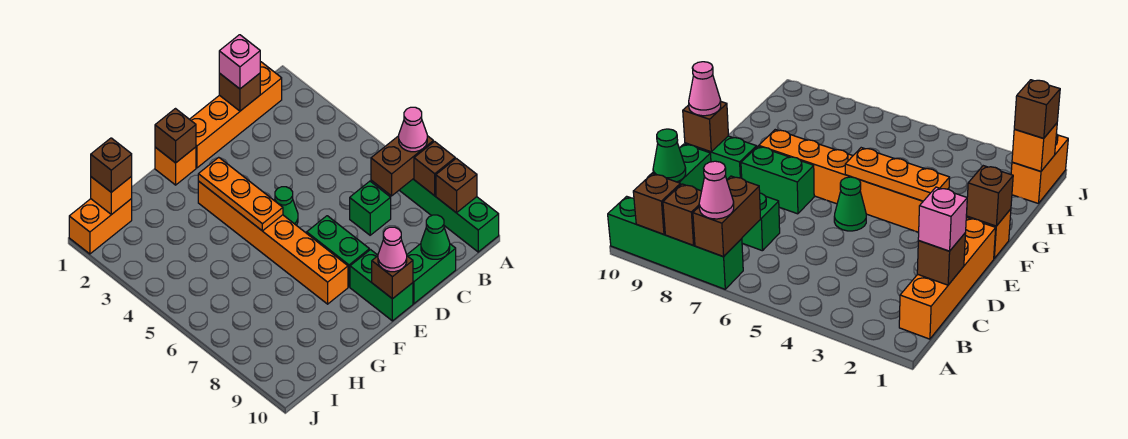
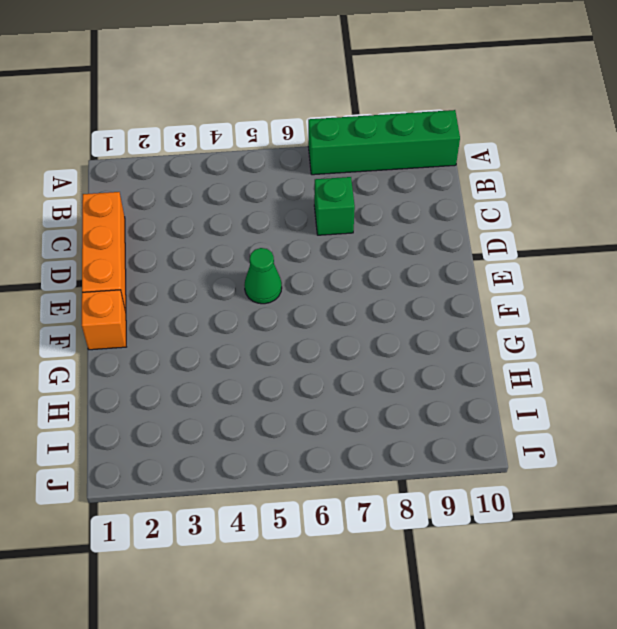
orange 1x3 brick [82,192,126,312] -> orange 1x4 brick [190,62,282,168]
none -> green 1x2 brick [407,244,456,304]
none -> green 1x2 brick [307,216,369,287]
none -> green 1x2 brick [350,250,413,321]

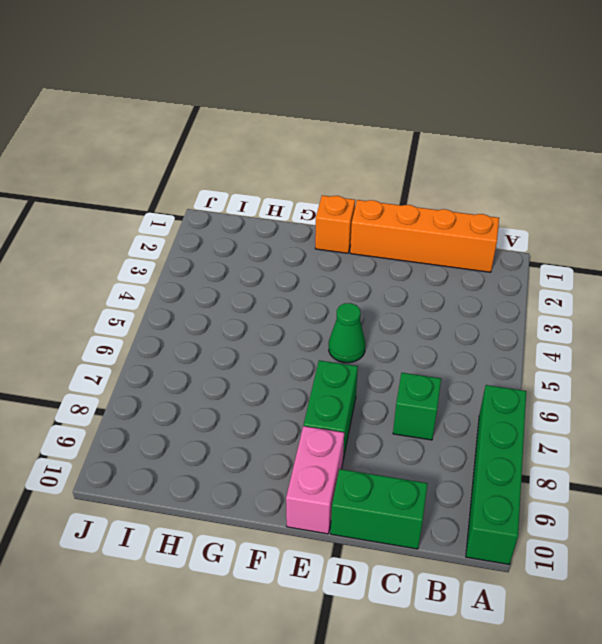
pink 1x2 brick [286,426,344,534] -> green 1x2 brick [350,250,413,321]
none -> orange 1x6 brick [198,181,348,304]
none -> orange 1x2 brick [69,199,132,254]
none -> brown 1x2 brick [371,136,433,196]

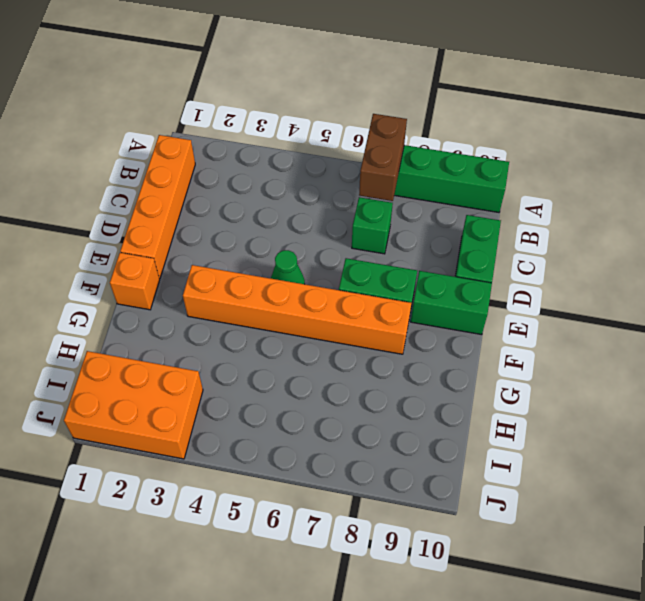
orange 2x3 brick [64,351,203,459] -> orange 1x2 brick [69,199,132,254]
none -> brown 1x1 brick [414,142,455,196]
none -> brown 1x1 brick [436,158,477,213]
none -> brown 1x1 brick [219,73,260,111]

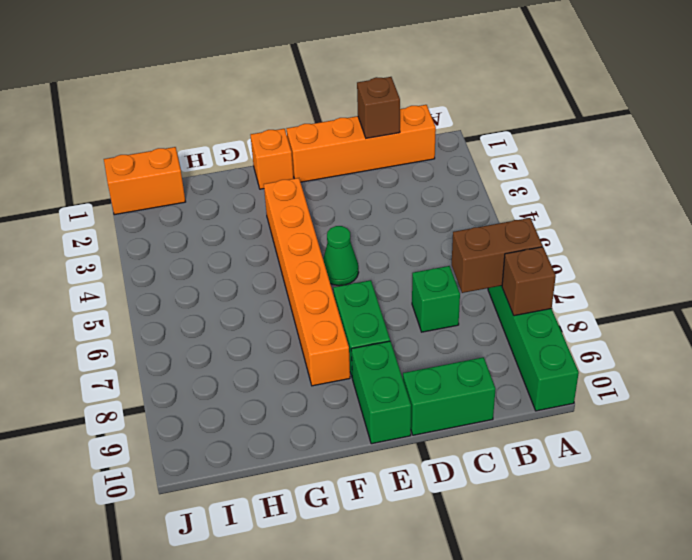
none -> brown 1x1 brick [436,158,477,213]
none -> green 1x1 cone [421,215,450,259]
none -> brown 1x1 brick [372,256,413,299]

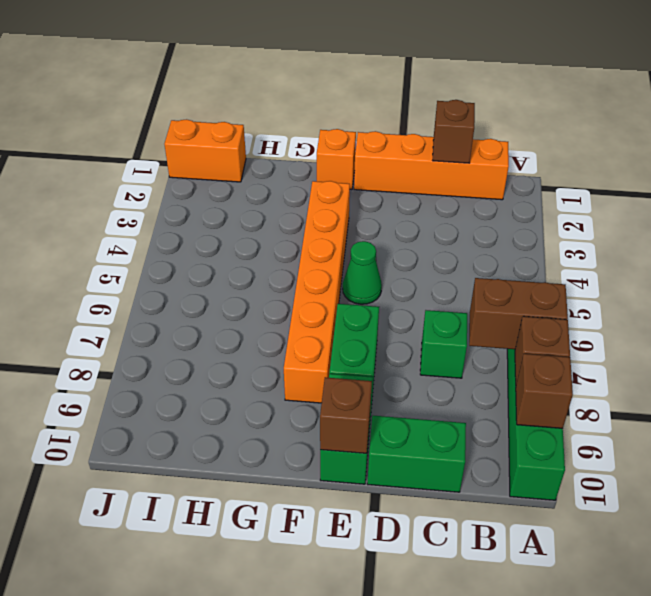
none -> green 1x1 cone [421,215,450,259]
none -> brown 1x1 brick [155,109,196,163]
none -> orange 1x3 plate [198,157,283,231]

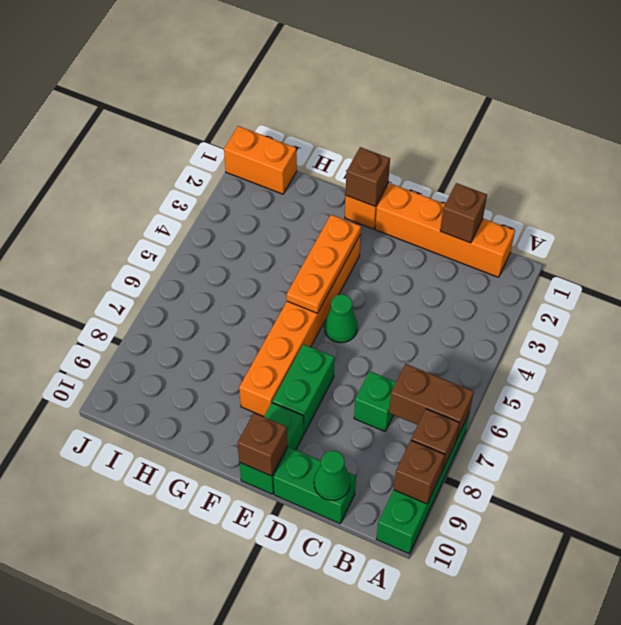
none -> orange 1x1 brick [91,176,132,215]
none -> pink 1x1 cone [399,107,427,152]
none -> pink 1x1 brick [219,35,260,89]

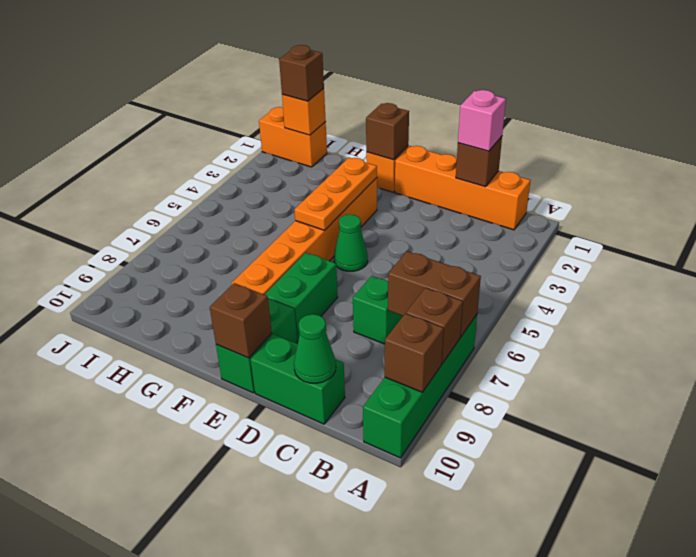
none -> pink 1x1 cone [399,107,427,152]
none -> pink 1x1 cone [378,227,407,272]

